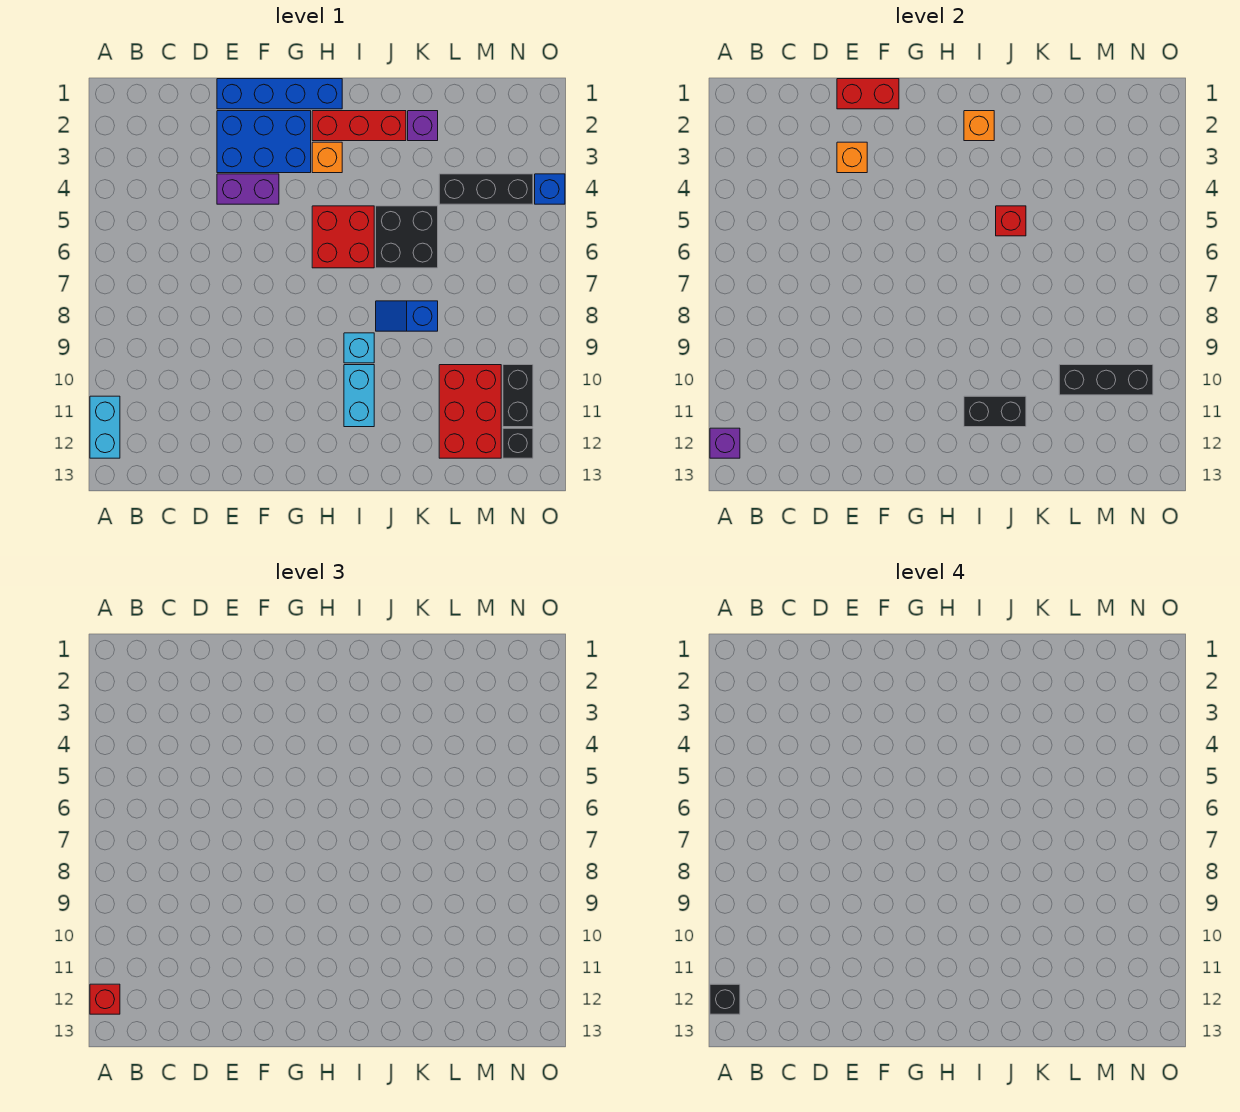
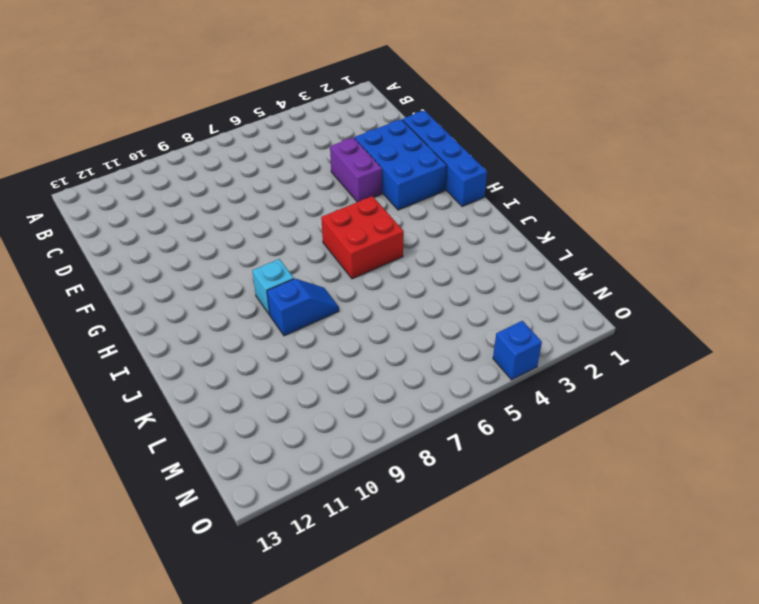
blue 1x2 slope [267,279,339,336] -> blue 1x2 slope turned to [376,301,438,331]
none -> cyan 1x2 brick [90,396,120,458]
none -> red 1x3 brick [312,111,406,141]
none -> orange 1x1 brick [312,142,342,173]

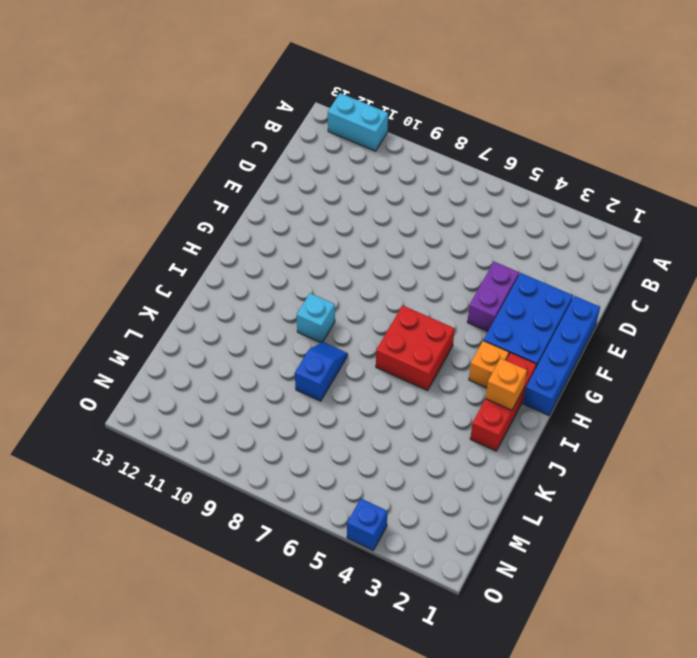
none -> cyan 1x2 brick [344,365,374,427]
none -> black 2x2 brick [376,206,438,268]
none -> purple 1x1 brick [408,111,438,141]

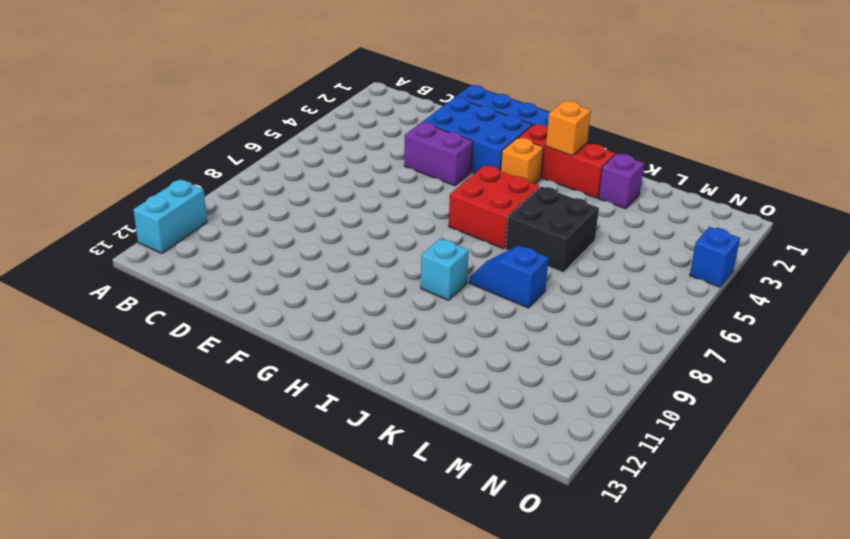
none -> cyan 1x2 brick [344,365,374,427]
none -> black 1x3 brick [439,174,533,204]
none -> red 2x3 brick [439,365,501,458]

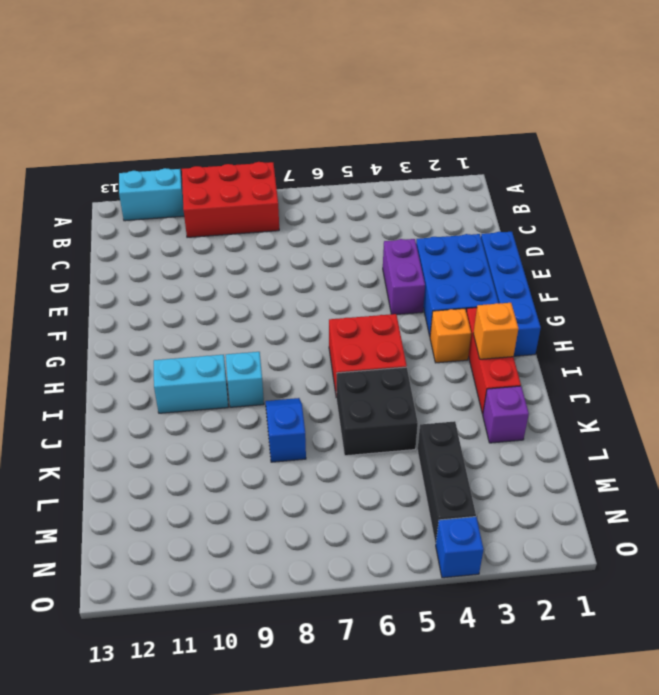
red 2x3 brick [182,162,279,237] -> red 2x3 brick moved to [439,365,501,458]
none -> black 1x2 brick [503,365,533,427]
none -> black 1x1 brick [503,428,533,458]
none -> purple 1x1 brick [710,428,740,458]

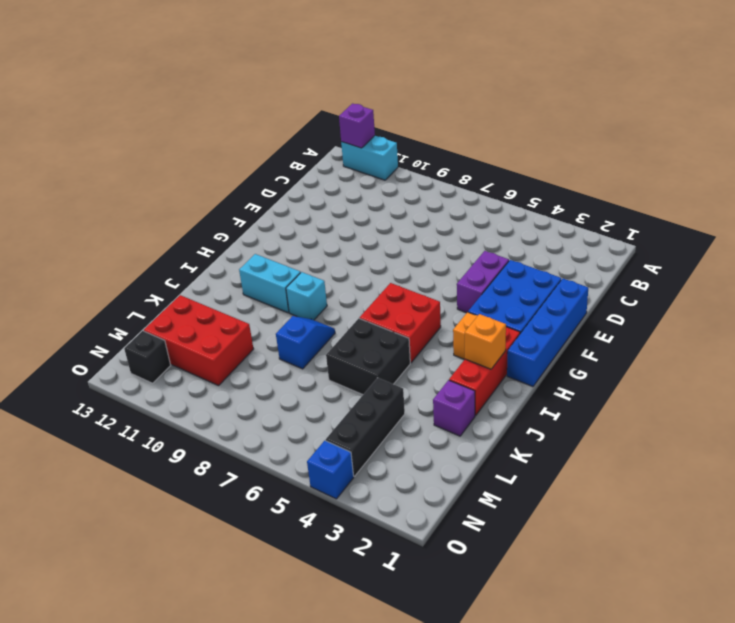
none -> black 1x2 brick [503,365,533,427]
none -> red 1x2 brick [837,79,899,109]
none -> orange 1x1 brick [837,142,867,173]

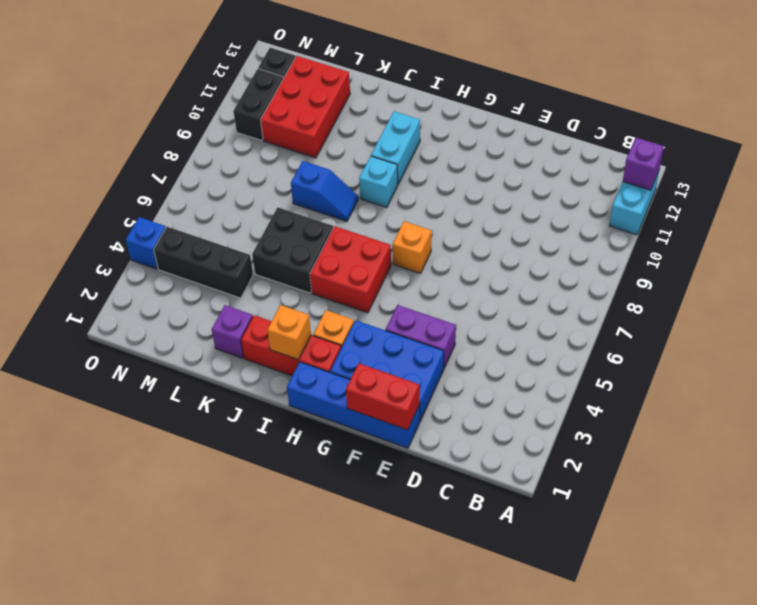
orange 1x1 brick [393,221,432,273] -> orange 1x1 brick moved to [837,142,867,173]
none -> black 1x2 brick [964,396,1026,427]
none -> red 1x1 brick [996,206,1026,236]
none -> black 1x3 brick [1059,365,1153,395]

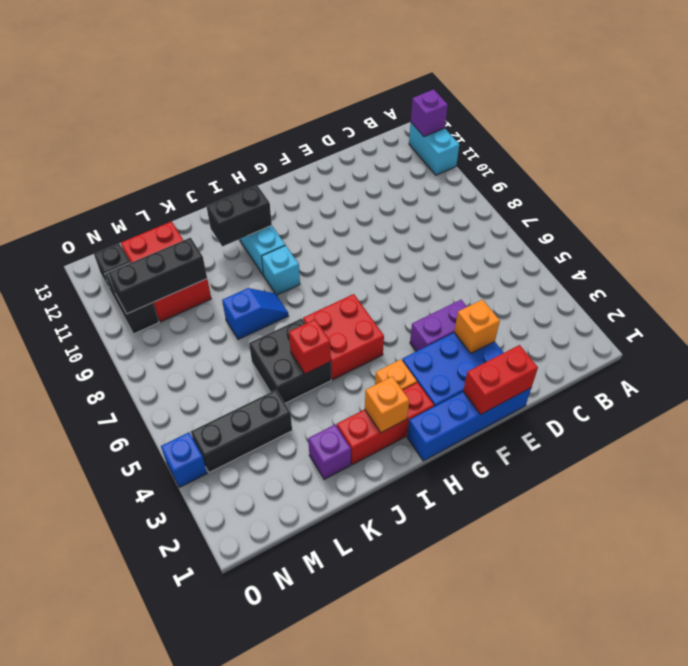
none -> red 1x1 brick [90,984,120,1014]
none -> black 1x1 brick [710,984,740,1014]

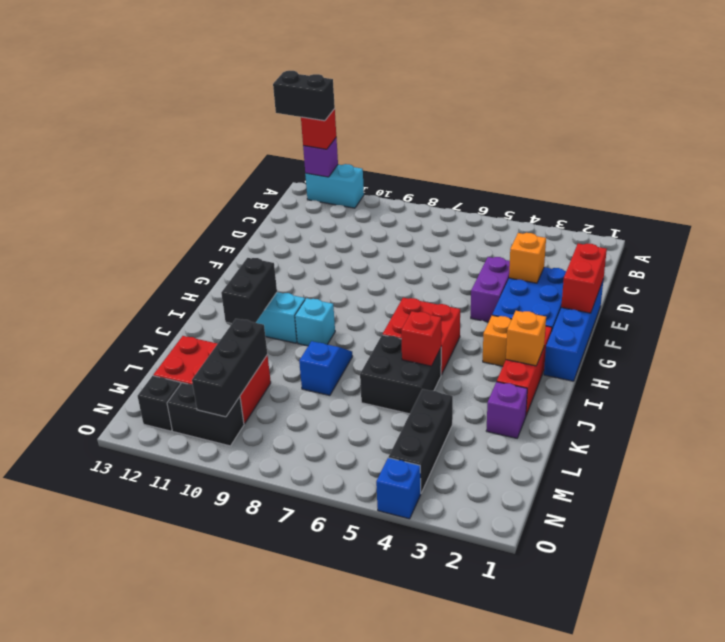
black 1x2 brick [273,71,335,121] -> black 1x1 brick [710,984,740,1014]

